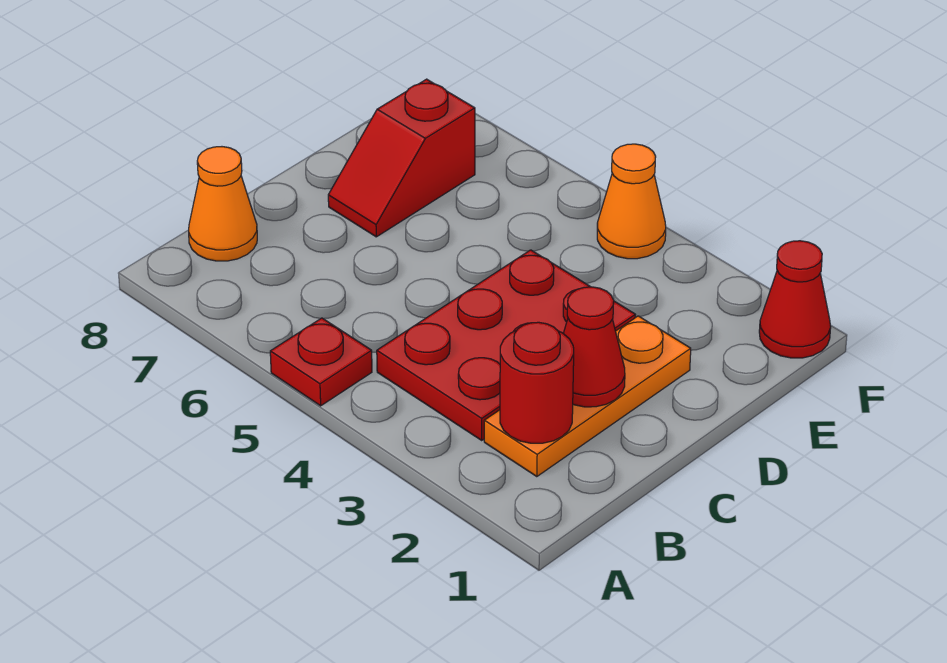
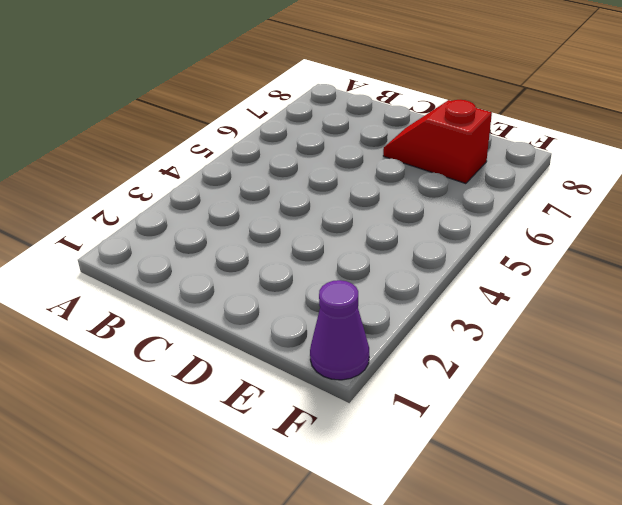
purple 1x1 cone [310,280,369,380] -> red 1x1 cone [759,241,831,358]
none -> red 1x1 plate [270,318,372,406]
none -> orange 1x3 plate [484,316,691,477]

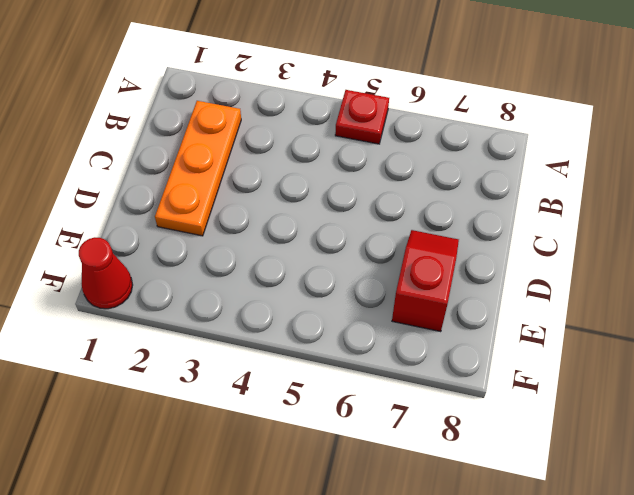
none -> red 2x3 plate [377,250,635,440]
none -> orange 1x1 cone [189,147,257,261]

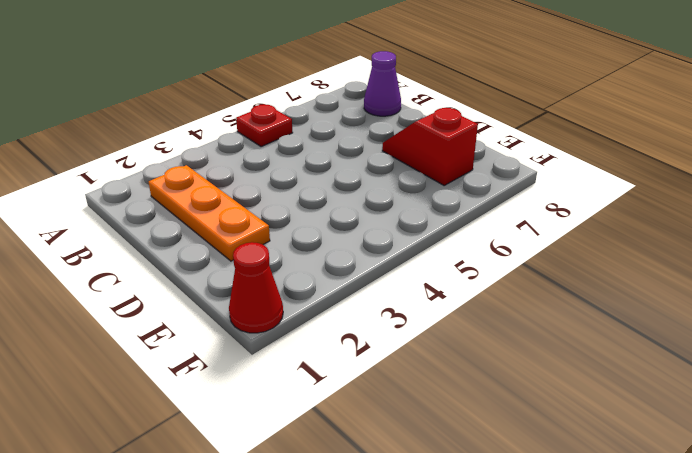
purple 1x1 cone [364,51,401,116] -> orange 1x1 cone [189,147,257,261]
none -> red 2x3 plate [377,250,635,440]
none -> orange 1x1 cone [597,144,666,259]

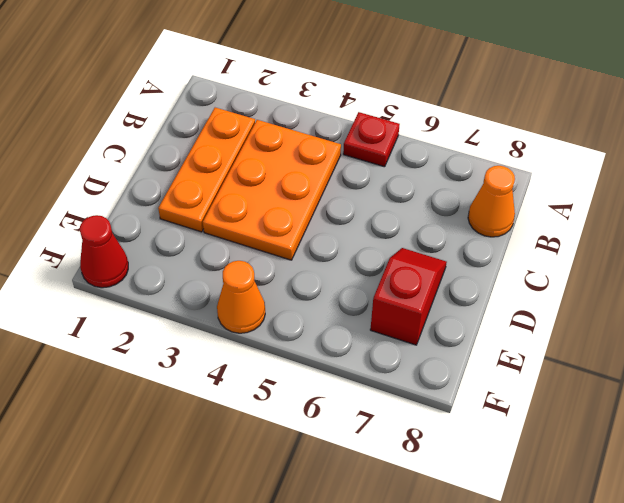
orange 2x3 plate [203,120,341,260] -> red 2x3 plate [377,250,635,440]
none -> red 1x1 round brick [500,322,574,443]
none -> red 1x1 cone [563,287,625,407]

